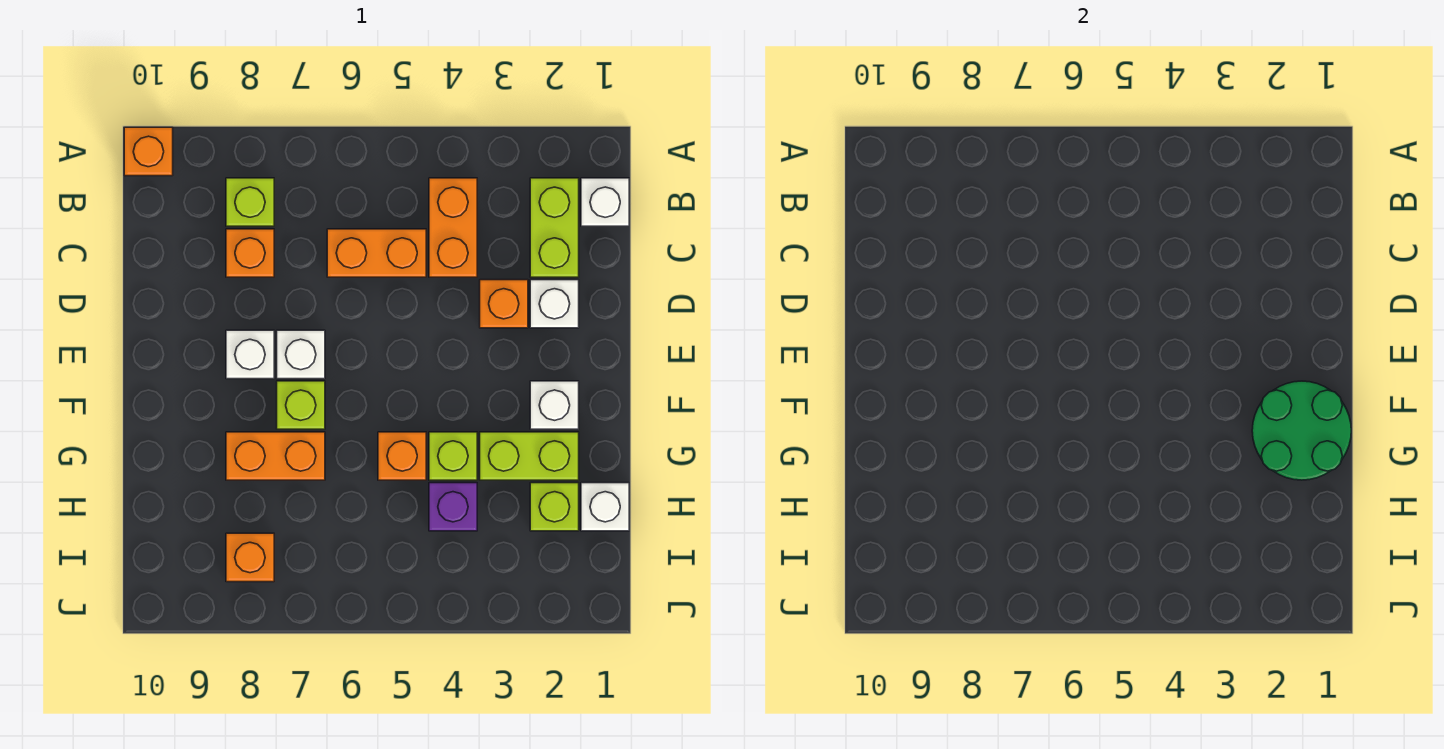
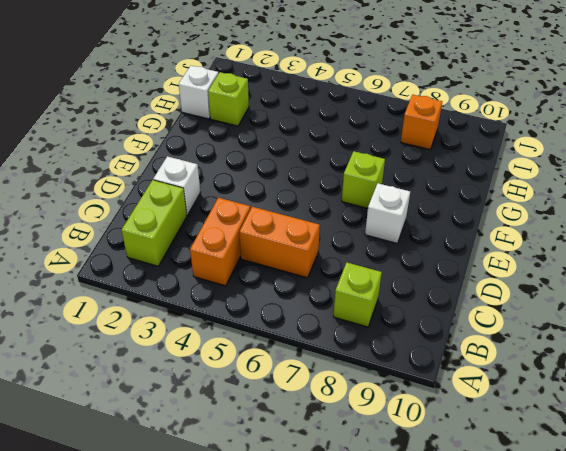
none -> orange 1x1 brick [124,127,173,176]
none -> white 1x1 brick [581,178,629,226]
none -> orange 1x1 brick [226,229,274,277]

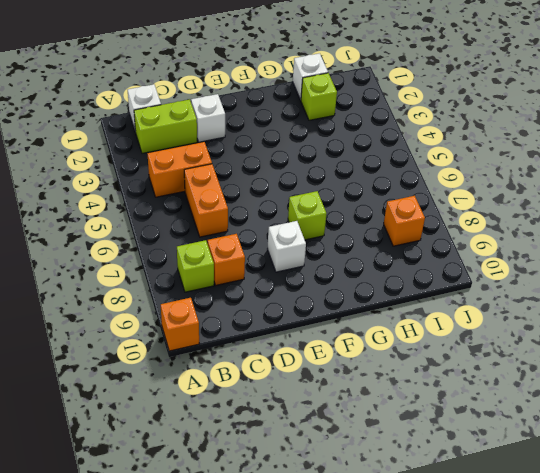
none -> orange 1x1 brick [480,280,528,328]
none -> white 1x1 brick [277,330,325,379]
none -> white 1x1 brick [530,381,579,429]

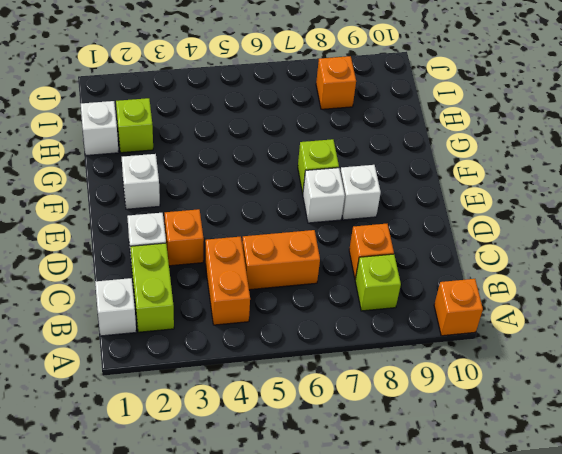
none -> lime 1x2 brick [480,432,579,480]
none -> lime 1x1 brick [429,432,477,480]
none -> orange 1x1 brick [378,432,426,480]

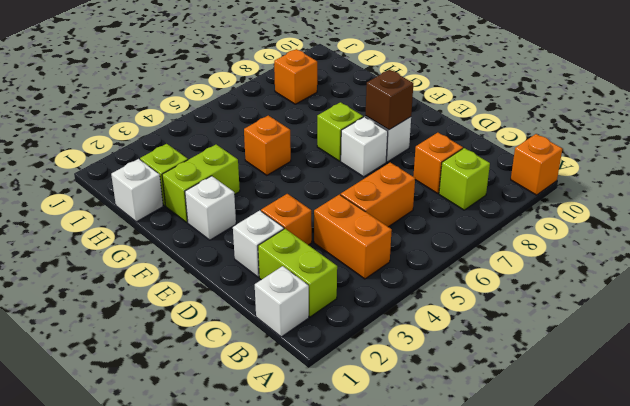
brown 1x1 brick [365,70,413,130] -> none
none -> lime 1x1 brick [429,432,477,480]
none -> orange 1x2 brick [226,432,325,480]
none -> purple 1x1 brick [429,483,477,531]

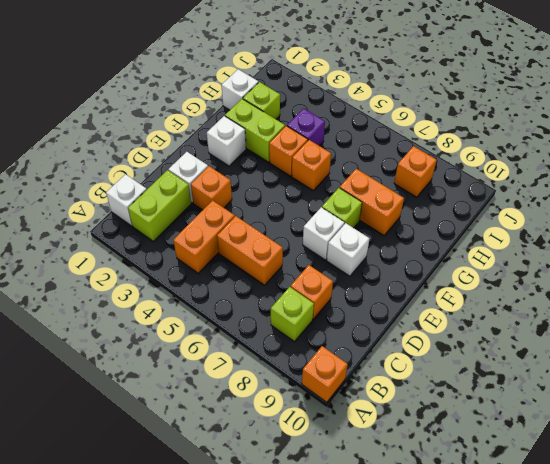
orange 1x1 brick [269,126,308,176] -> lime 1x1 brick [429,432,477,480]
none -> green 2x2 round brick [1252,381,1351,480]

